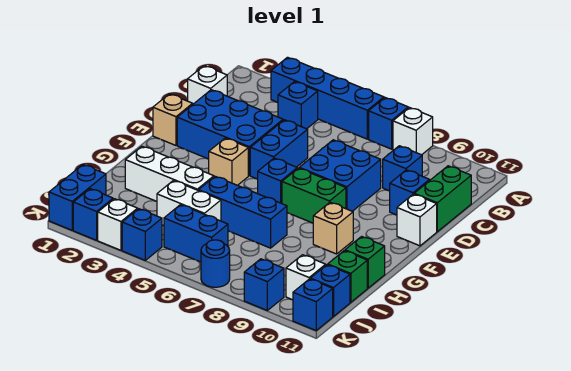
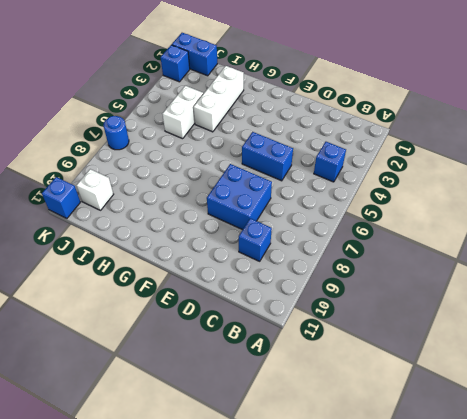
none -> blue 1x4 brick [271,57,384,139]
none -> blue 1x1 brick [369,98,408,149]
none -> white 1x1 brick [393,108,433,155]
none -> white 1x1 brick [188,66,227,104]

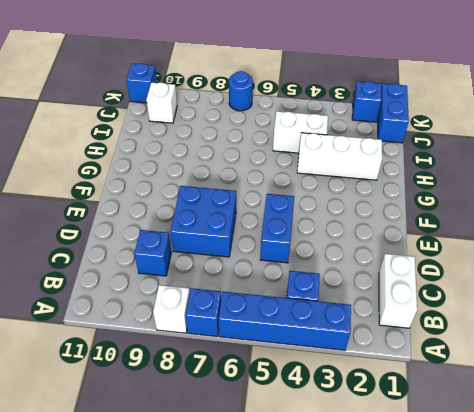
white 1x2 brick [379,254,417,328] -> white 1x1 brick [188,66,227,104]
none -> green 1x2 brick [414,166,471,232]
none -> blue 2x3 brick [177,90,283,175]
none -> blue 1x1 brick [390,170,430,215]
none -> tan 1x1 brick [153,94,193,145]

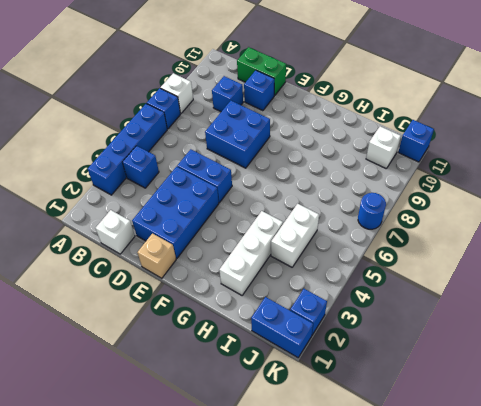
none -> white 1x1 brick [397,194,437,246]
none -> tan 1x1 brick [209,138,248,185]
none -> blue 1x1 brick [258,158,297,204]
none -> green 1x2 brick [282,168,346,223]

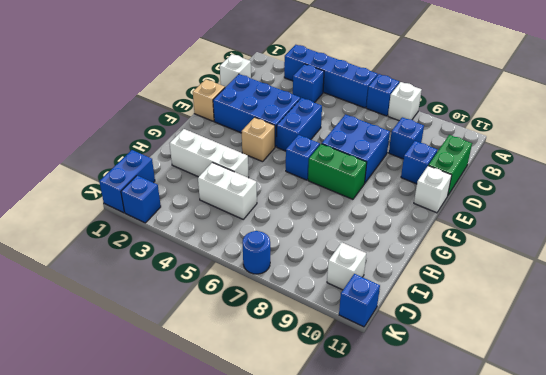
none -> tan 1x1 brick [313,202,353,254]
none -> blue 1x3 brick [199,176,287,248]
none -> green 1x1 brick [345,237,385,288]
none -> green 1x1 brick [328,251,367,302]

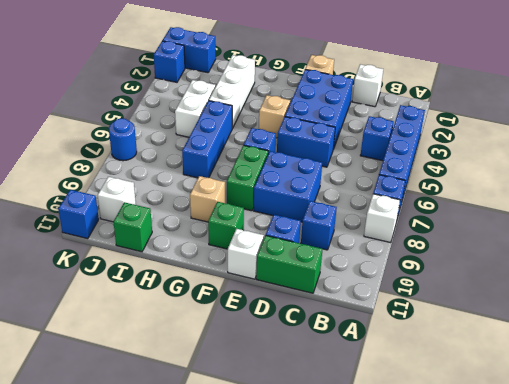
green 1x1 brick [208,202,244,249] -> green 1x1 brick moved to [345,237,385,288]
none -> blue 1x2 brick [164,205,228,262]
none -> blue 1x1 brick [310,265,350,316]
none -> white 1x1 brick [98,199,138,250]
none -> blue 1x1 brick [122,209,162,260]

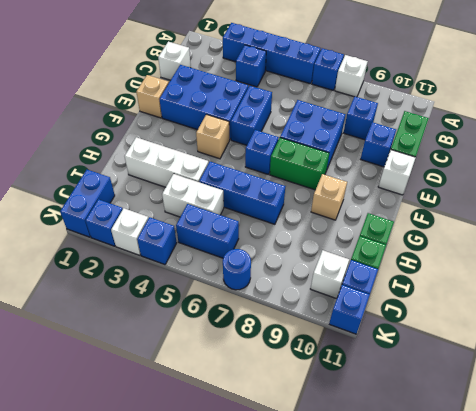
none -> blue 1x1 brick [244,259,284,310]

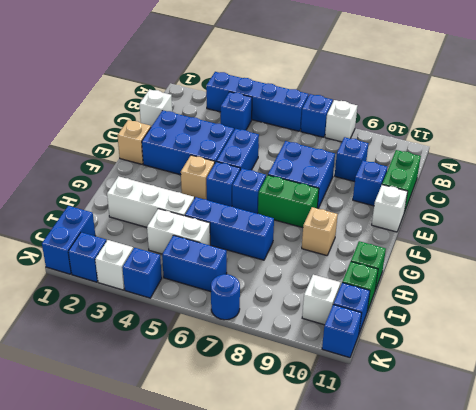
blue 1x1 brick [206,162,240,207] -> blue 1x1 brick moved to [244,259,284,310]

